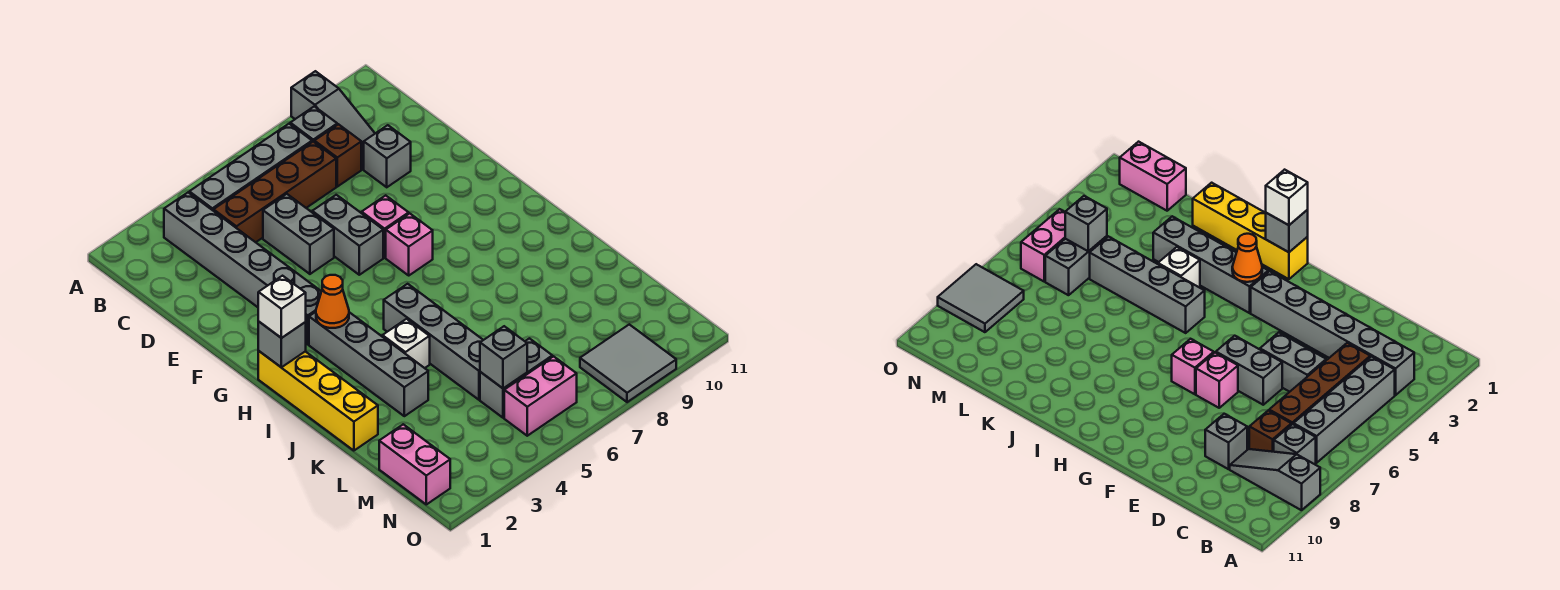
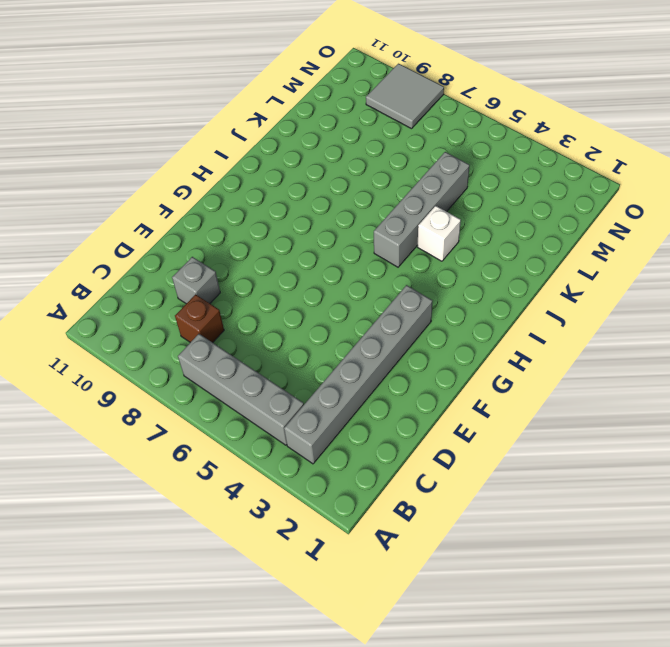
none -> grey 1x3 slope [291,71,375,169]
none -> grey 1x1 brick [290,106,337,142]
none -> brown 1x4 brick [213,142,336,242]

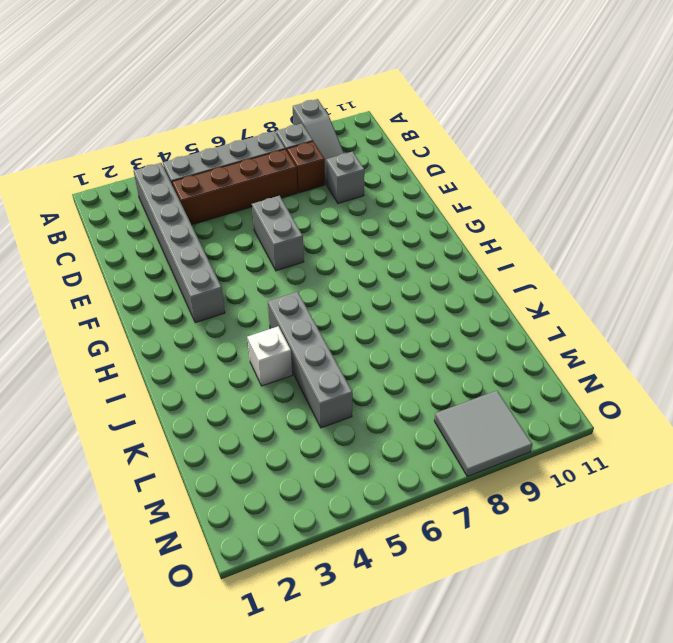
none -> grey 1x2 brick [263,194,334,274]
none -> pink 1x1 brick [362,195,409,258]
none -> pink 1x1 brick [386,213,433,275]

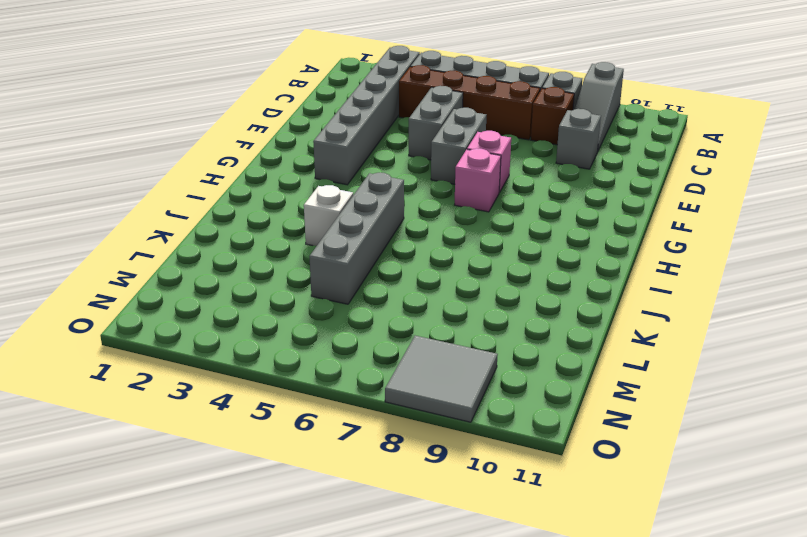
none -> yellow 1x4 brick [258,351,378,451]
none -> grey 1x4 brick [309,312,428,416]
none -> pink 1x2 brick [379,424,450,504]

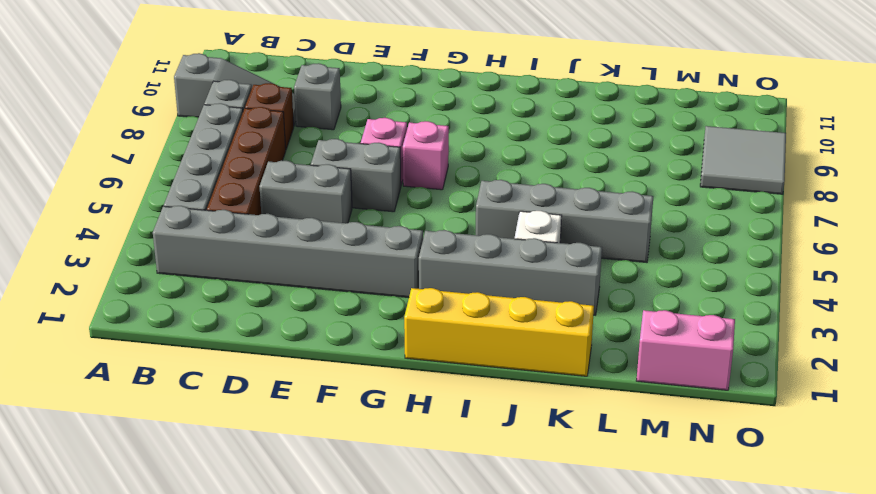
none -> grey 1x2 brick [480,338,552,418]
none -> pink 1x2 brick [504,356,577,436]
none -> grey 1x1 brick [258,322,306,367]

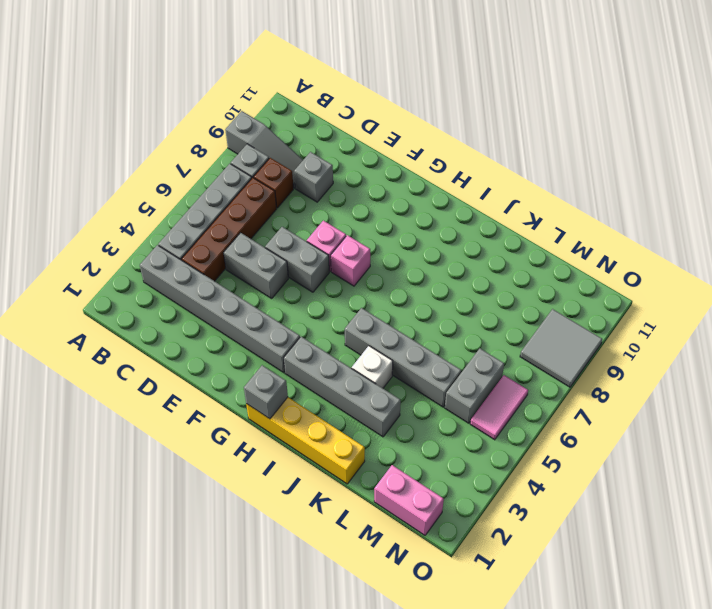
pink 1x2 tile [470,375,528,440] -> pink 1x2 brick [504,356,577,436]
none -> orange 1x1 cone [316,275,349,328]
none -> grey 1x1 brick [480,326,527,388]
none -> white 1x1 brick [258,276,306,338]

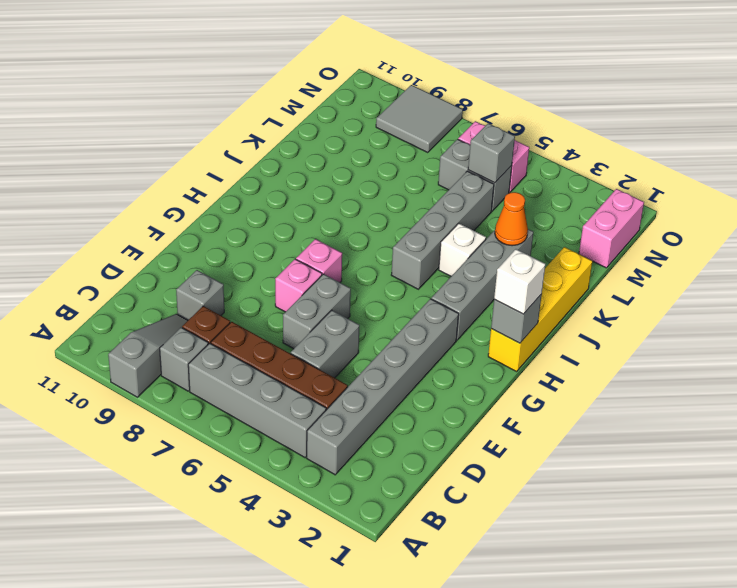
orange 1x1 cone [495,192,528,246] -> orange 1x1 cone moved to [316,275,349,328]

